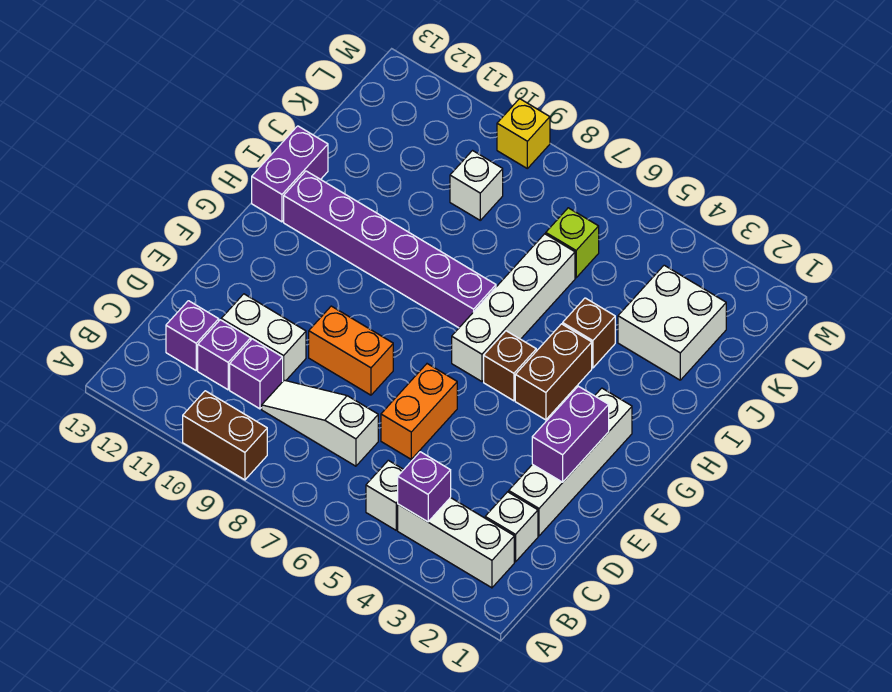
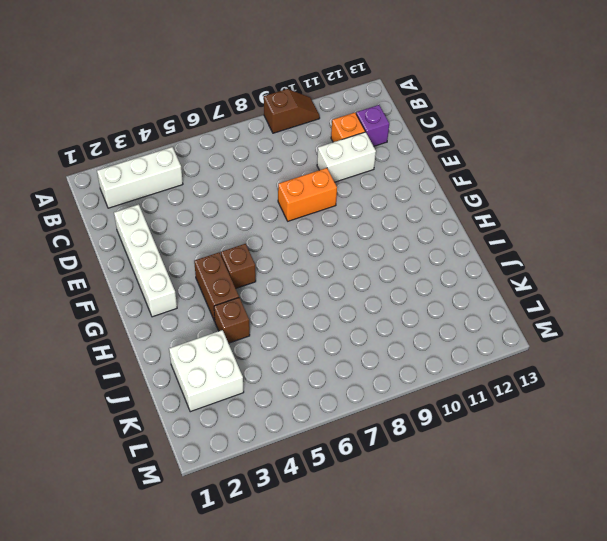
brown 1x2 slope [264,89,320,133] -> brown 1x2 brick [183,391,267,480]
orange 1x1 brick [331,113,365,142] -> purple 1x1 brick [198,320,251,390]
none -> white 1x1 brick [366,460,404,530]
none -> white 1x1 brick [485,492,538,562]
none -> white 1x3 slope [262,380,378,466]

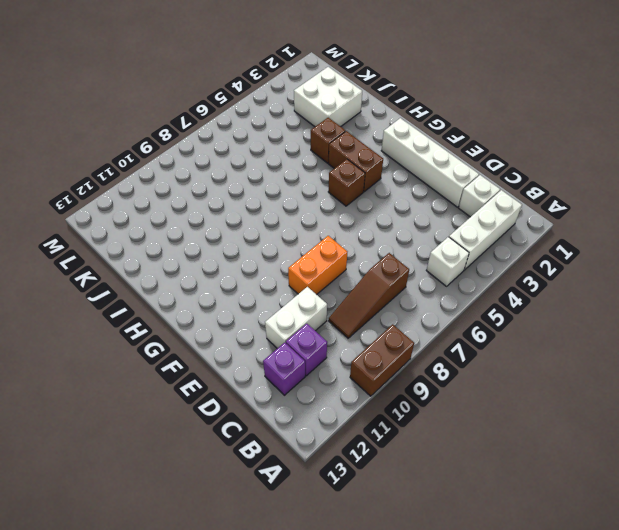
brown 1x3 slope [329,253,409,338] -> white 1x3 slope [262,380,378,466]
none -> purple 1x1 brick [230,339,283,409]
none -> orange 1x2 brick [381,364,457,459]
none -> white 1x4 brick [452,234,575,382]

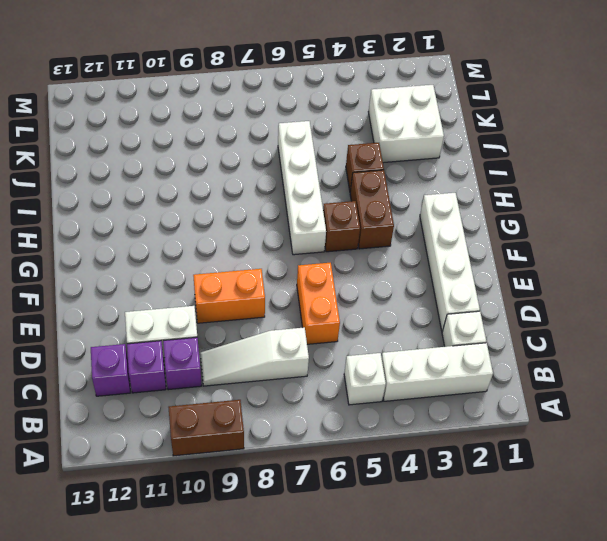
none -> purple 1x6 brick [284,171,496,328]
none -> purple 1x2 brick [252,126,328,222]
none -> lime 1x1 brick [546,208,599,278]

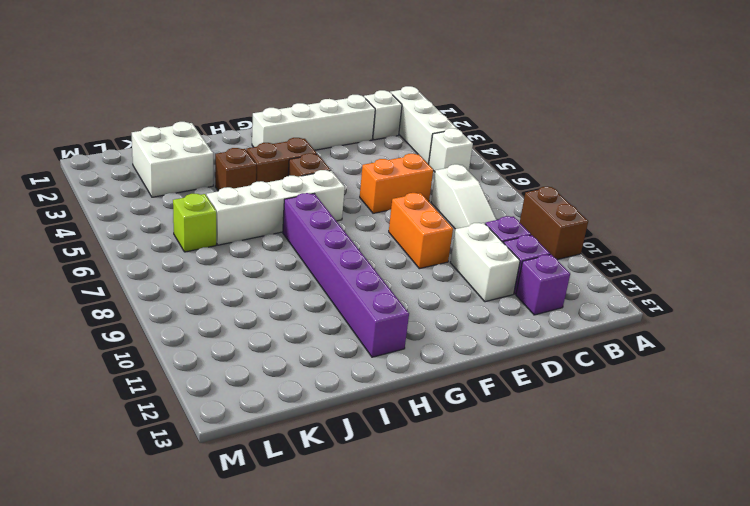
none -> purple 1x2 brick [252,126,328,222]
none -> white 1x1 brick [450,151,503,220]
none -> yellow 1x1 brick [497,99,550,168]

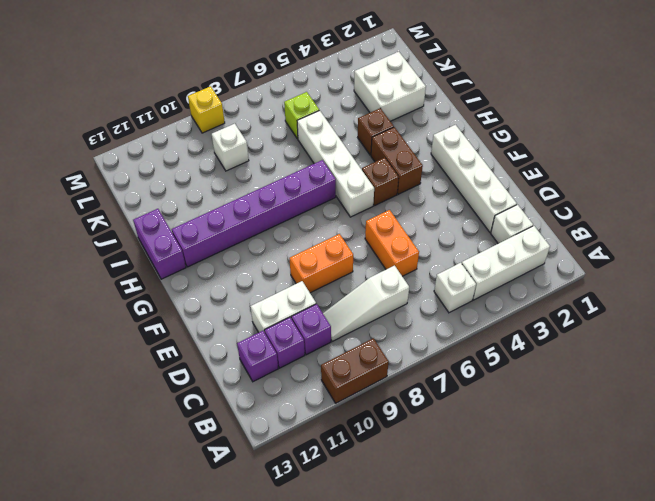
none -> purple 1x1 brick [398,452,451,522]
none -> purple 1x2 brick [532,386,609,482]

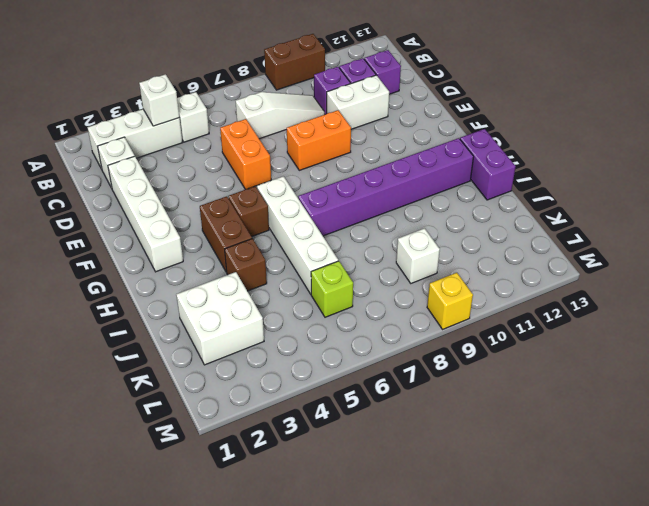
white 1x1 brick [139,74,179,126] -> purple 1x1 brick [398,452,451,522]
none -> purple 1x2 brick [532,386,609,482]

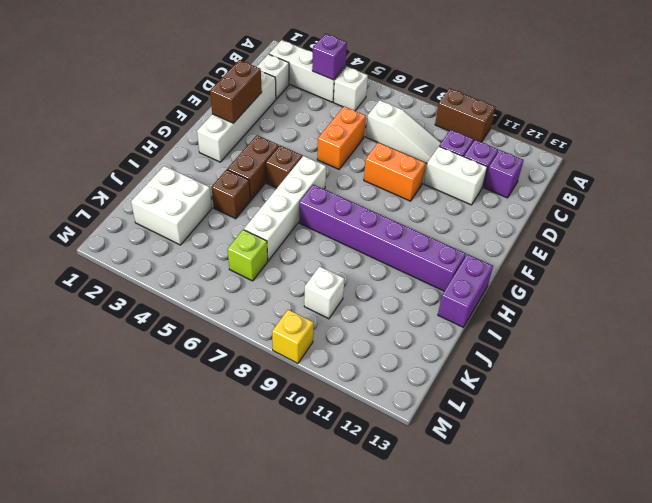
brown 1x2 brick [210,60,262,123] -> purple 1x2 brick [532,386,609,482]

